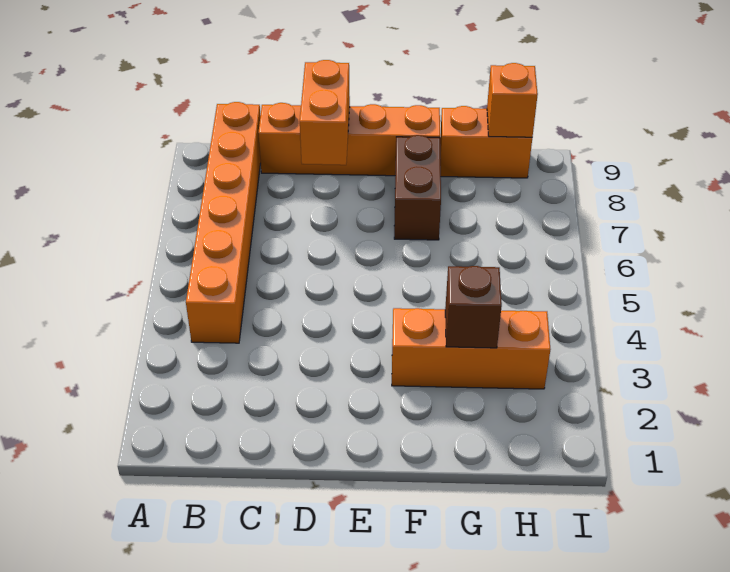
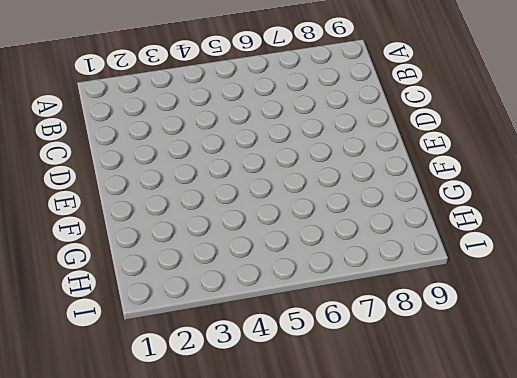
none -> orange 1x6 brick [186,102,261,343]
none -> orange 1x4 brick [258,103,440,176]

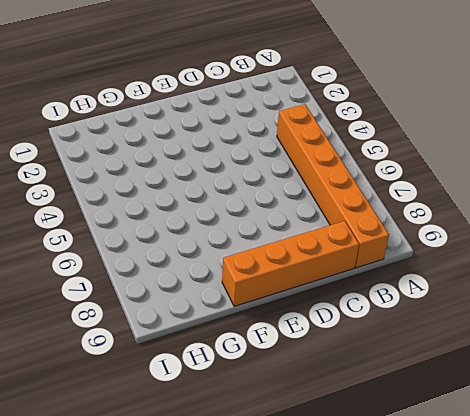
none -> orange 1x3 brick [392,308,550,389]
none -> brown 1x2 brick [394,135,441,240]

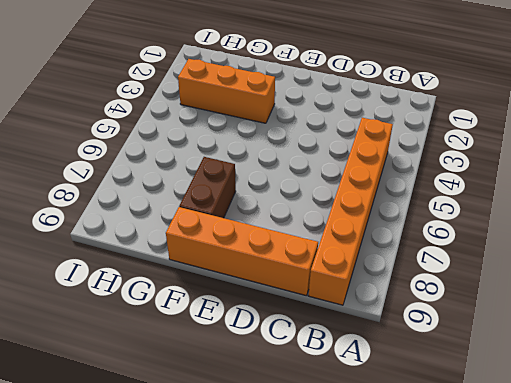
none -> orange 1x2 brick [440,106,532,178]
none -> orange 1x2 brick [300,60,350,165]

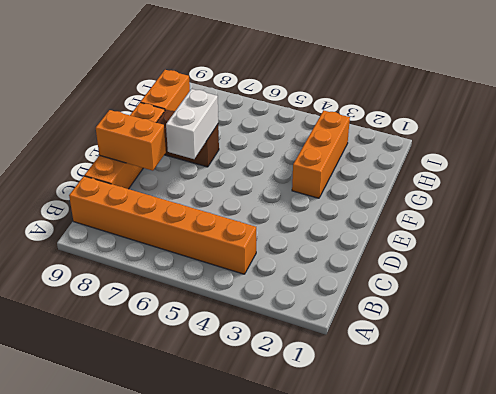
white 1x2 brick [166,89,218,159] -> none
none -> brown 1x1 brick [445,266,502,348]
none -> orange 1x1 brick [487,63,538,137]

